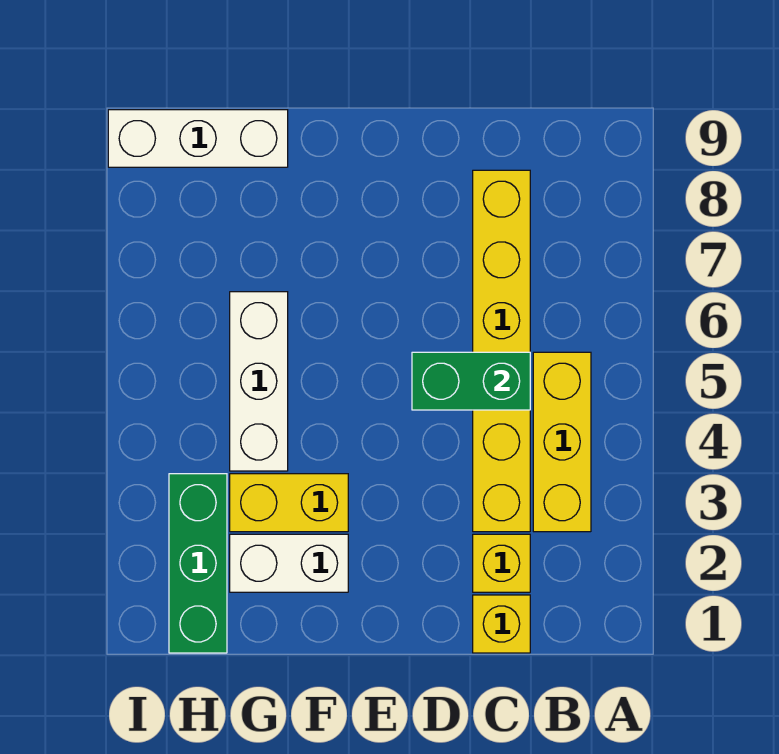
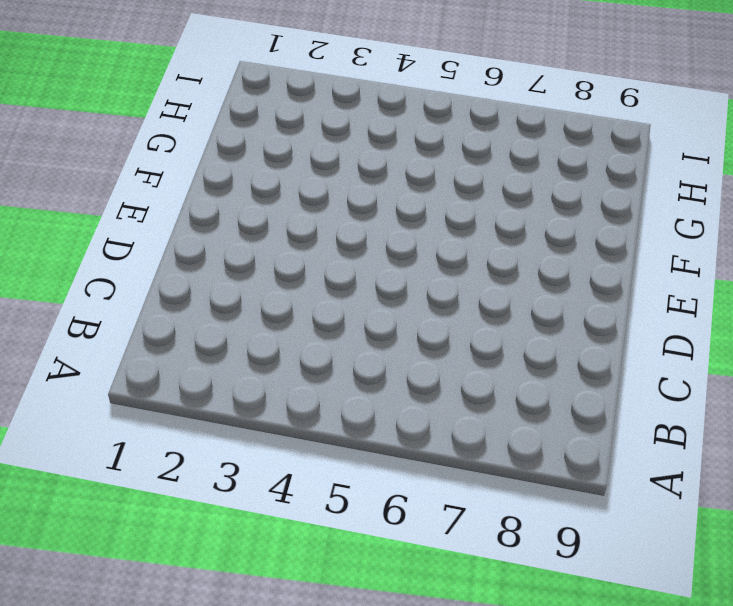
none -> yellow 1x3 brick [533,352,591,532]
none -> yellow 1x1 brick [473,595,530,653]

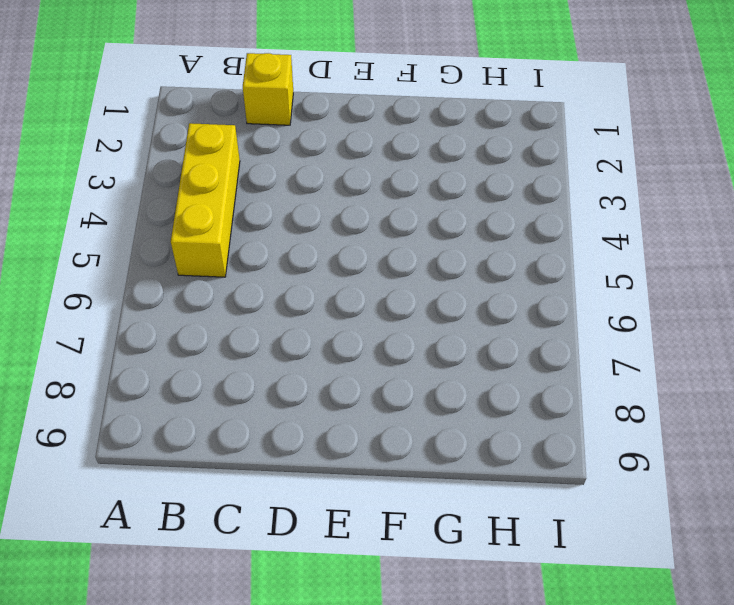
none -> yellow 1x1 brick [473,534,530,592]
none -> yellow 1x6 brick [473,170,530,532]

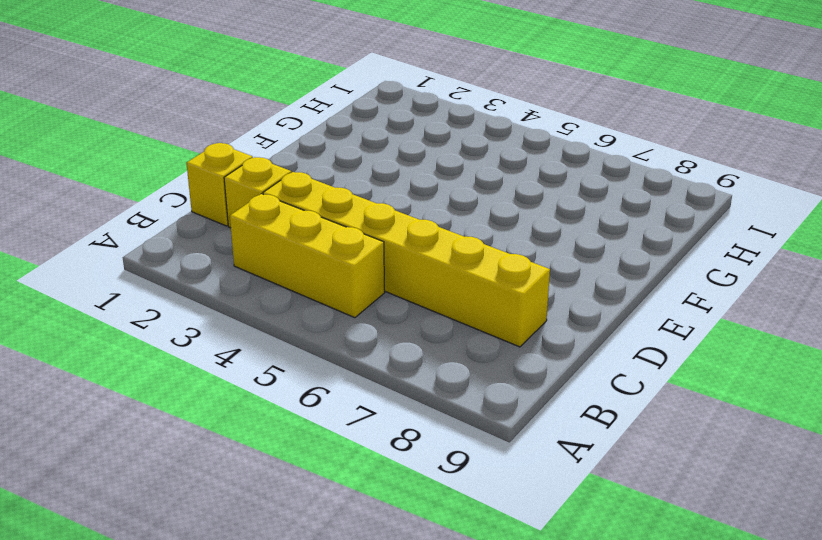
none -> white 1x2 brick [230,534,348,592]
none -> yellow 1x2 brick [230,474,348,532]

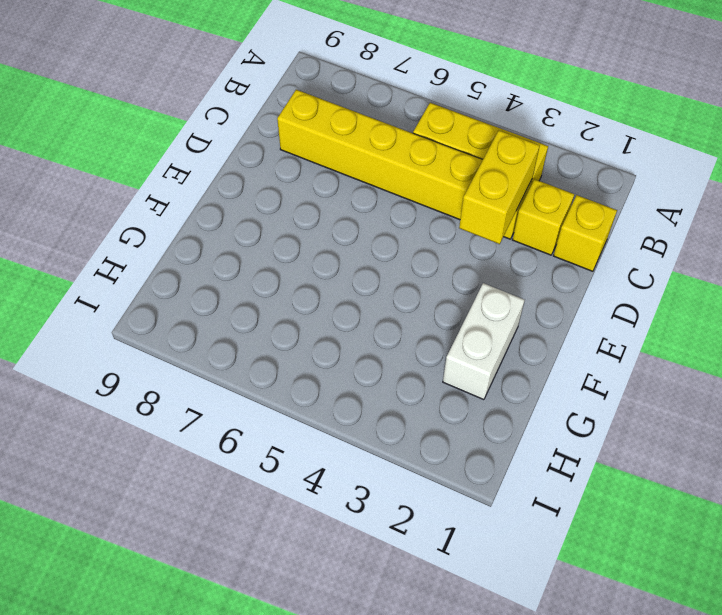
yellow 1x2 brick [459,130,540,244] -> yellow 1x2 brick moved to [230,474,348,532]
none -> white 1x3 brick [230,292,288,471]
none -> white 1x3 brick [108,110,288,167]

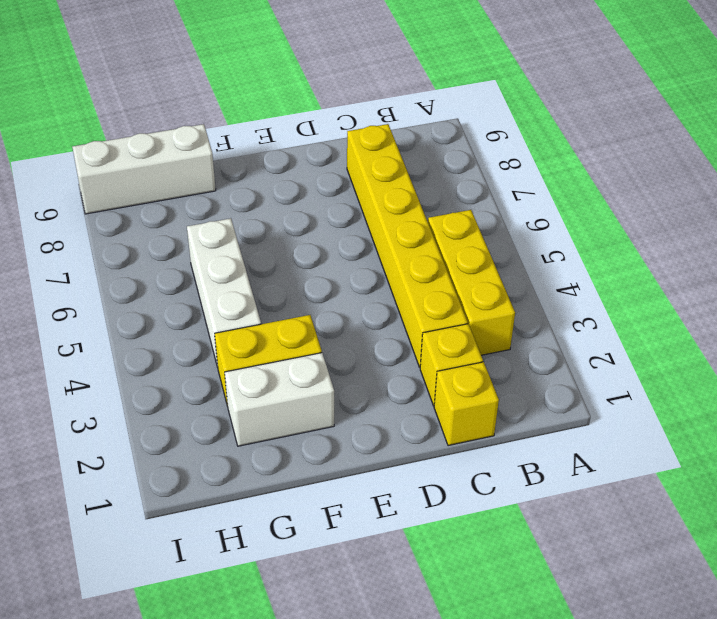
none -> green 1x3 brick [169,474,227,653]
none -> green 1x2 brick [412,352,530,410]

